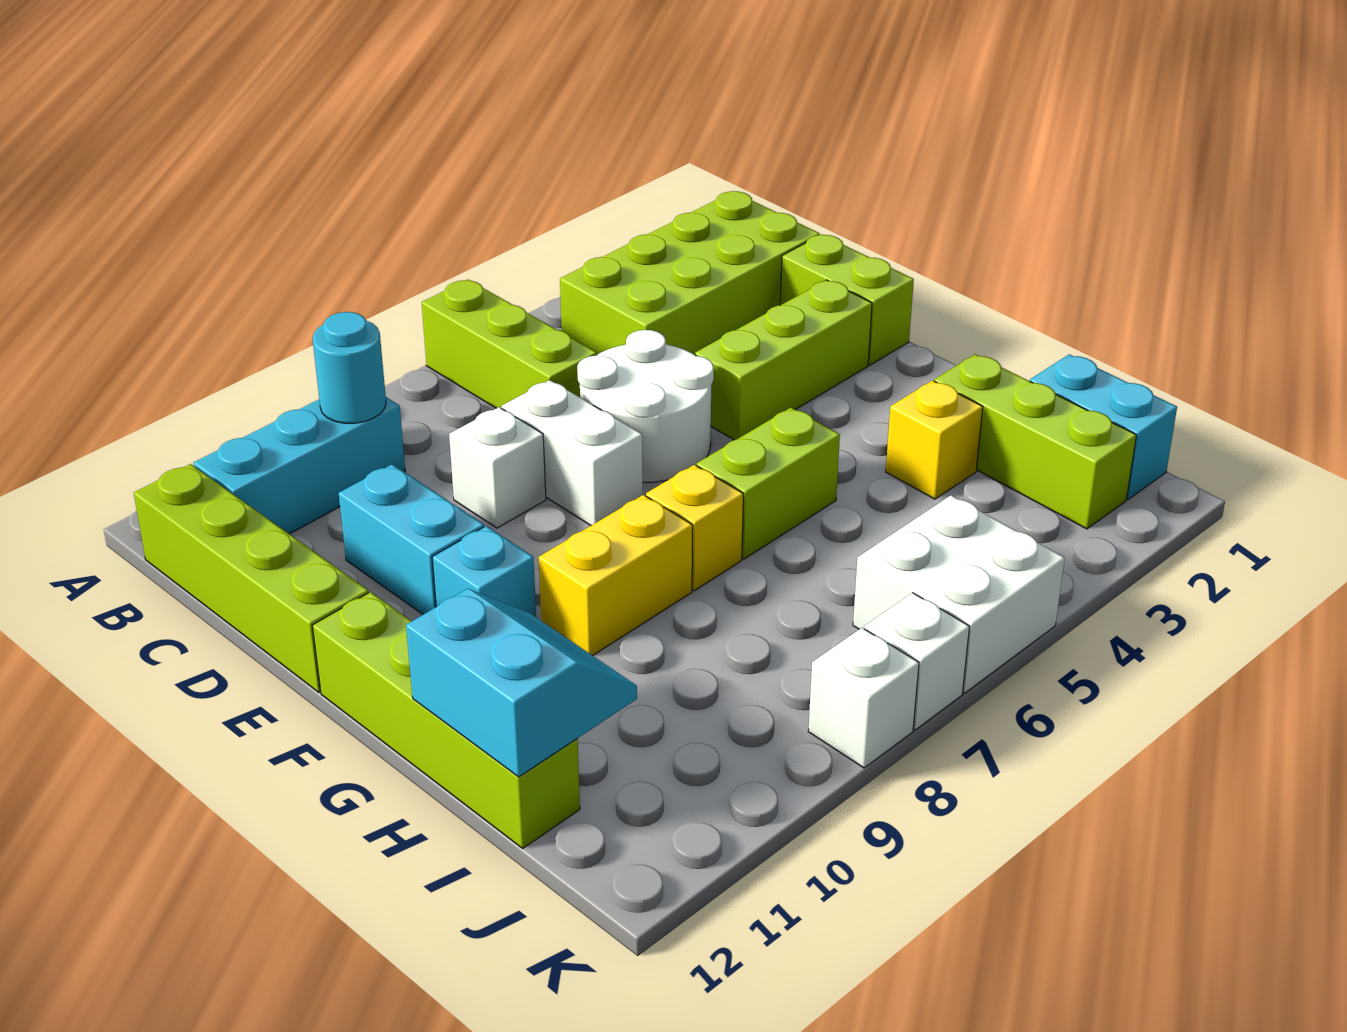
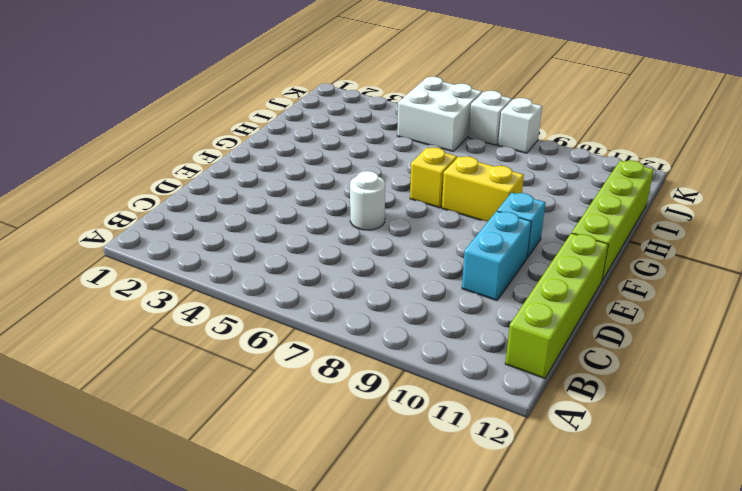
white 1x1 round brick [350,171,385,230] -> white 2x2 round brick [577,330,714,482]
none -> lime 1x3 brick [422,280,597,408]
none -> lime 2x4 brick [560,191,820,355]
none -> cyan 1x3 brick [194,397,405,534]

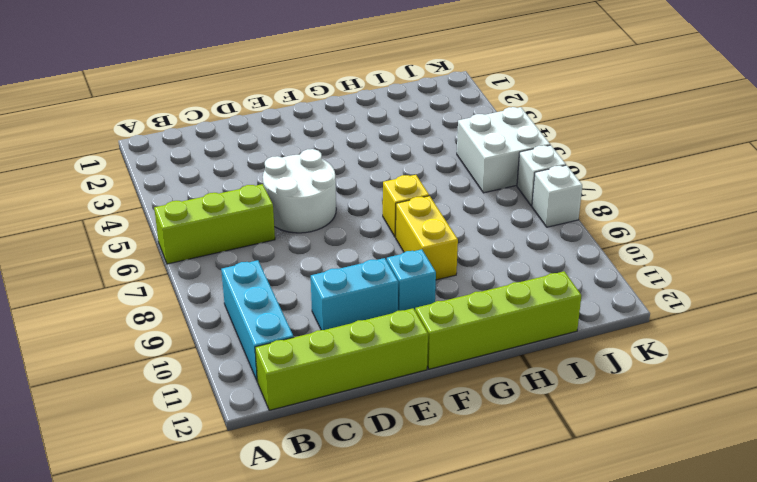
none -> lime 2x4 brick [560,191,820,355]
none -> lime 1x2 brick [780,235,914,365]
none -> white 1x2 brick [502,380,643,525]

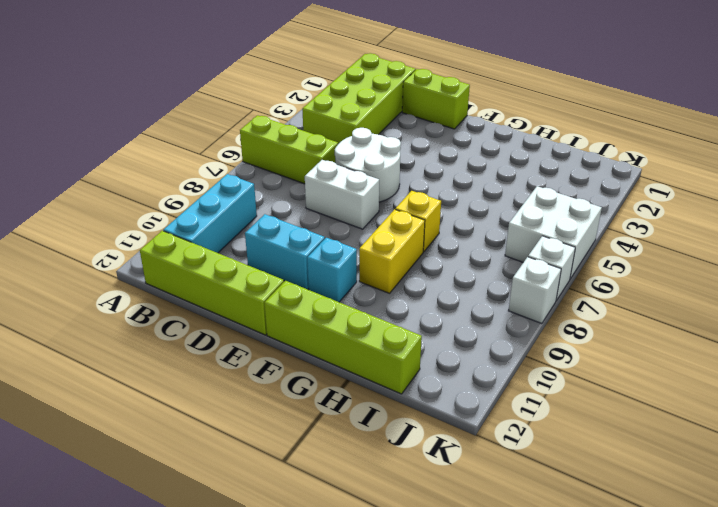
none -> white 1x1 brick [449,407,546,528]
none -> lime 1x3 brick [695,280,872,440]
none -> lime 1x2 brick [697,408,840,559]

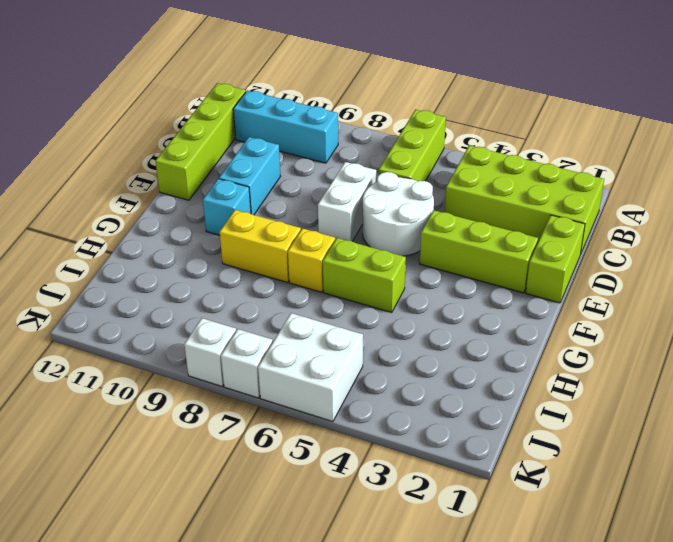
none -> white 1x1 brick [449,407,546,528]
none -> lime 1x4 brick [313,592,580,848]
none -> lime 1x3 brick [934,354,1136,529]

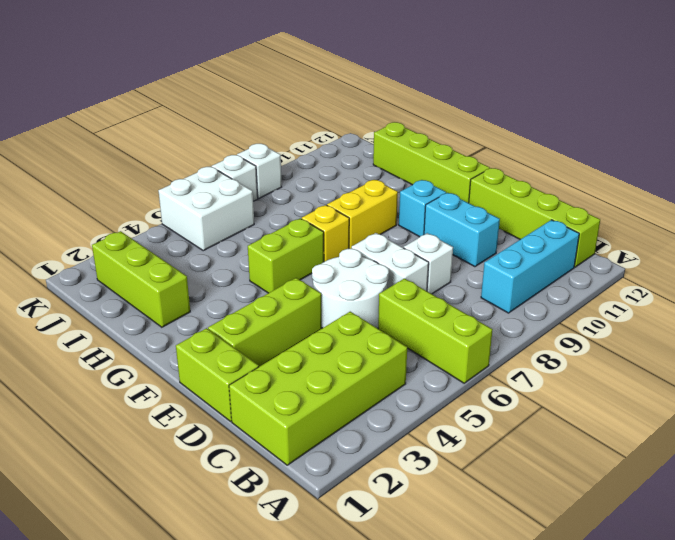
none -> yellow 1x1 brick [886,381,983,499]
none -> cyan 1x2 brick [1030,354,1177,499]
none -> cyan 1x1 round brick [313,312,386,423]

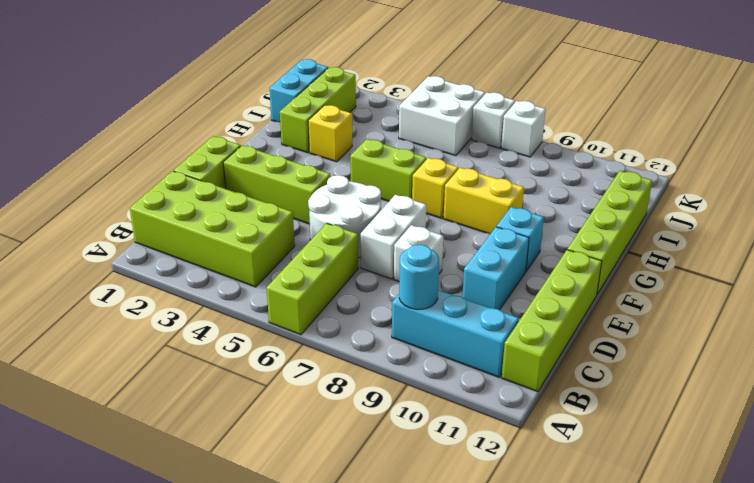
none -> cyan 2x2 slope [406,589,637,777]

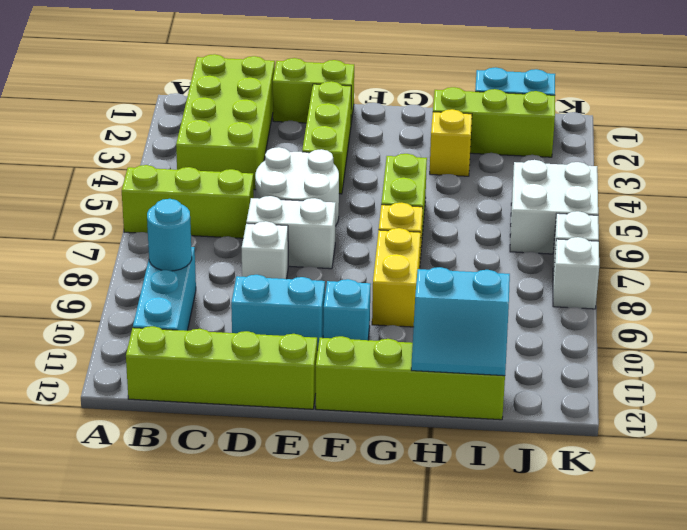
cyan 2x2 slope [411,267,510,376] -> cyan 2x2 slope turned to [406,589,637,777]

